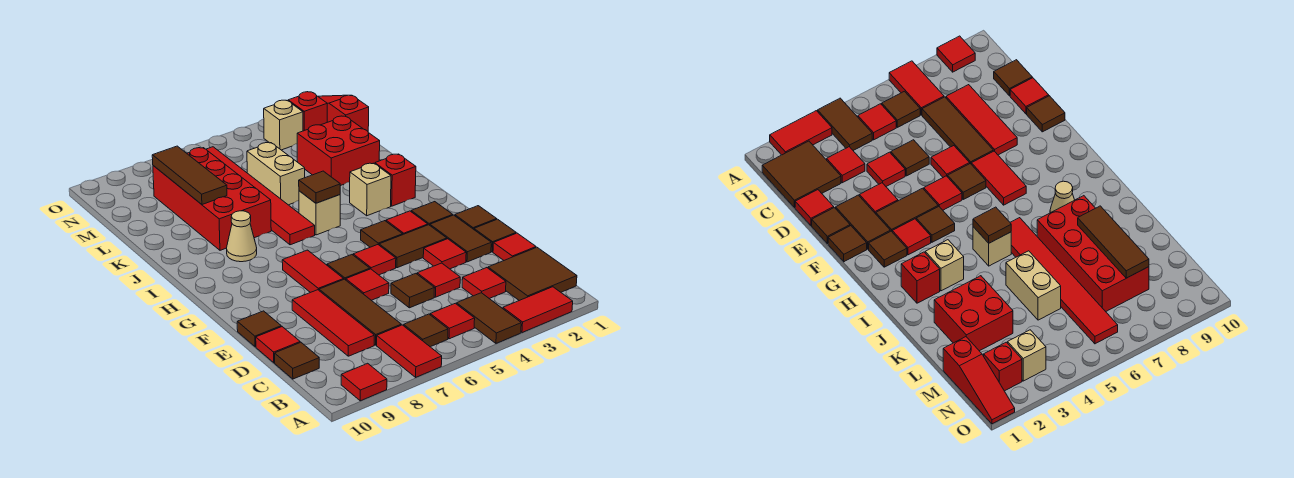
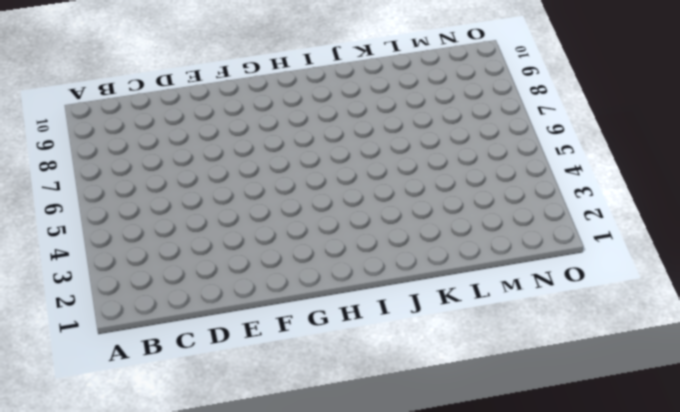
none -> red 1x2 tile [503,287,573,333]
none -> brown 1x2 tile [457,293,521,343]
none -> red 1x2 tile [377,325,442,377]
none -> red 1x1 tile [341,363,387,401]

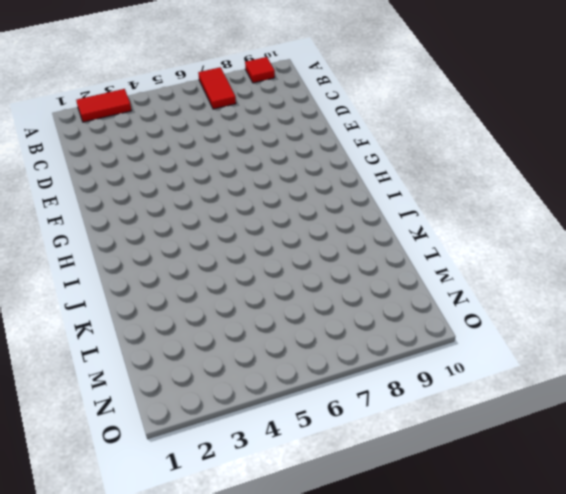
none -> brown 1x2 tile [457,293,521,343]
none -> brown 2x2 tile [488,247,577,301]
none -> red 1x1 tile [430,303,475,339]
none -> brown 1x1 tile [404,314,448,347]

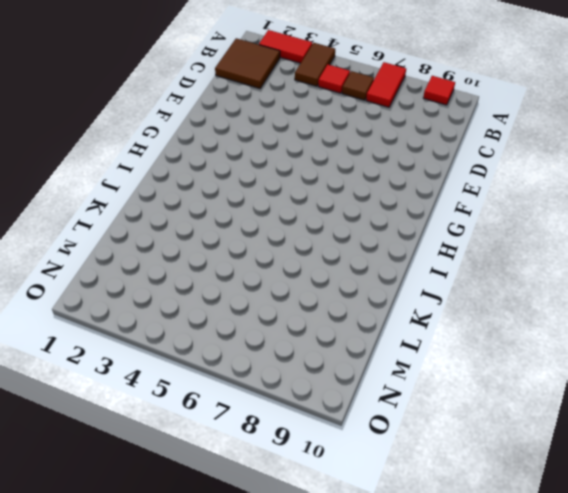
none -> red 1x1 tile [462,268,506,299]
none -> brown 1x3 tile [319,279,401,345]
none -> red 1x3 tile [292,290,374,356]
none -> brown 1x1 tile [275,342,319,379]

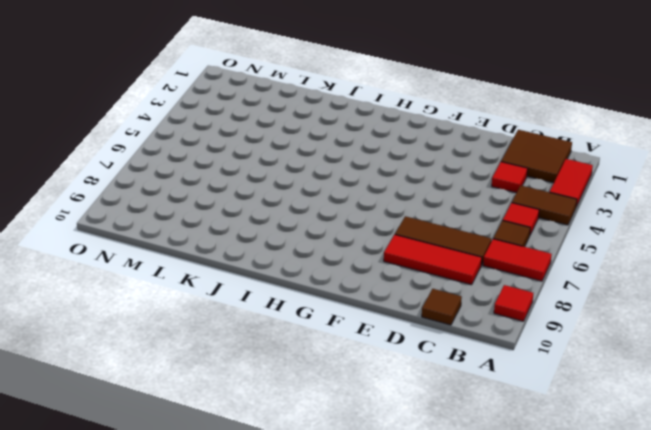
none -> red 1x1 tile [493,233,536,260]
none -> red 1x1 tile [417,263,460,297]
none -> brown 1x1 tile [391,274,434,308]
none -> red 1x1 tile [256,327,300,363]

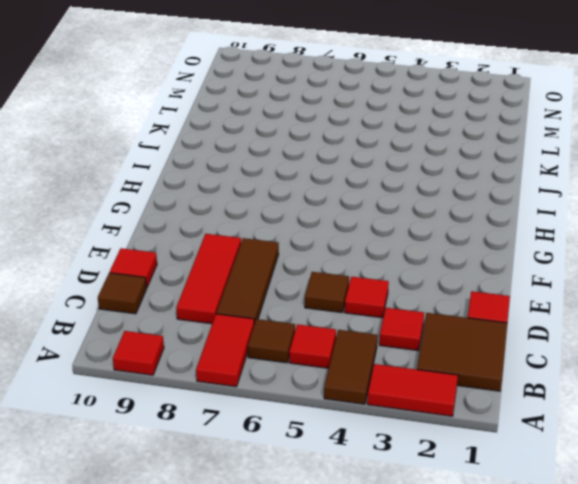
none -> brown 1x1 tile [474,219,516,252]
none -> brown 1x2 tile [430,215,491,262]
none -> red 1x1 tile [423,239,466,269]
none -> red 1x1 tile [346,269,389,300]

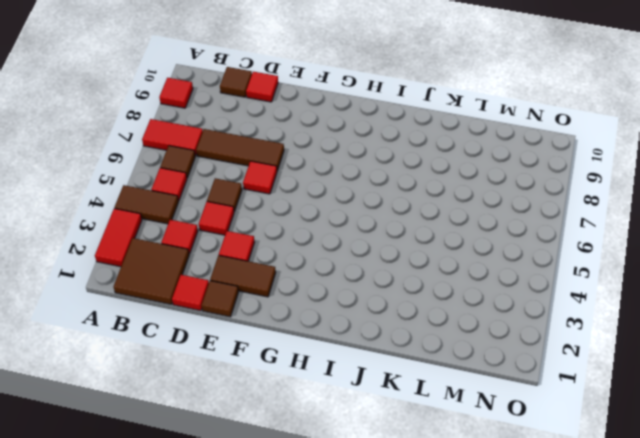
none -> red 1x3 tile [292,290,374,356]
none -> brown 1x1 tile [237,311,281,347]
none -> brown 1x1 tile [455,206,497,229]
none -> brown 1x2 tile [379,225,447,268]

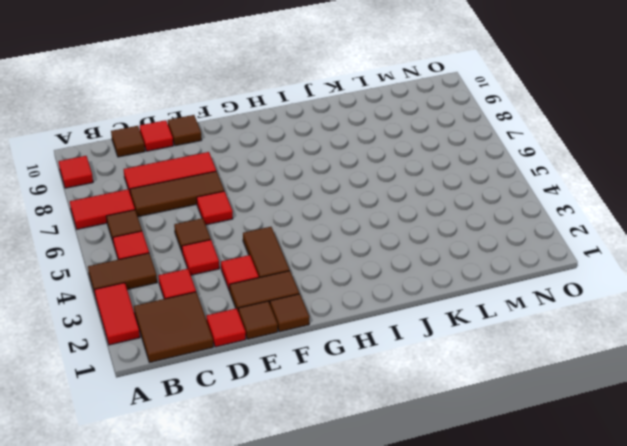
none -> red 1x1 tile [353,245,396,275]
none -> brown 1x1 tile [327,255,370,280]
none -> red 1x2 tile [282,250,344,293]
none -> brown 1x1 tile [411,202,453,225]

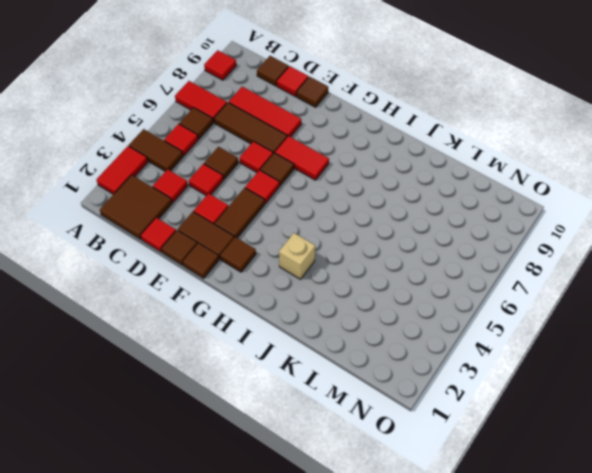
none -> red 1x1 tile [386,211,428,234]
none -> brown 1x1 tile [361,221,403,247]
none -> red 1x1 brick [375,154,416,206]
none -> tan 1x1 brick [299,191,340,235]

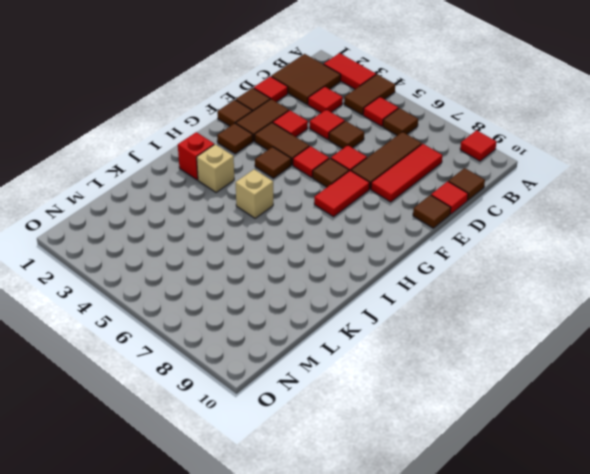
none -> red 1x2 tile [377,325,442,377]
none -> red 1x1 tile [386,211,428,234]
none -> red 1x6 tile [206,147,315,245]
none -> tan 1x1 cone [227,211,257,262]

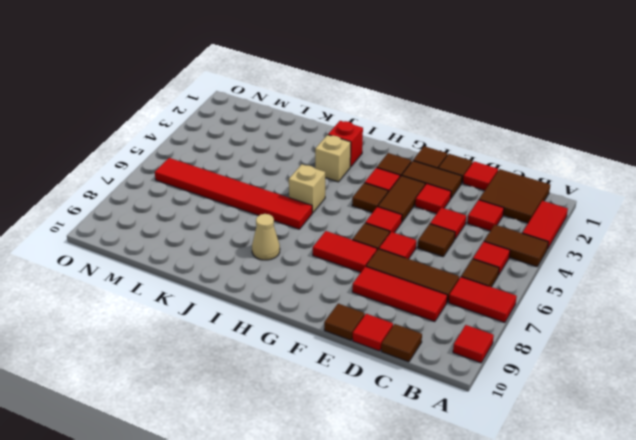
none -> red 2x4 brick [153,148,271,250]
none -> red 2x2 brick [297,116,380,186]
none -> tan 1x2 brick [247,143,305,205]
none -> red 1x3 slope [318,95,369,131]

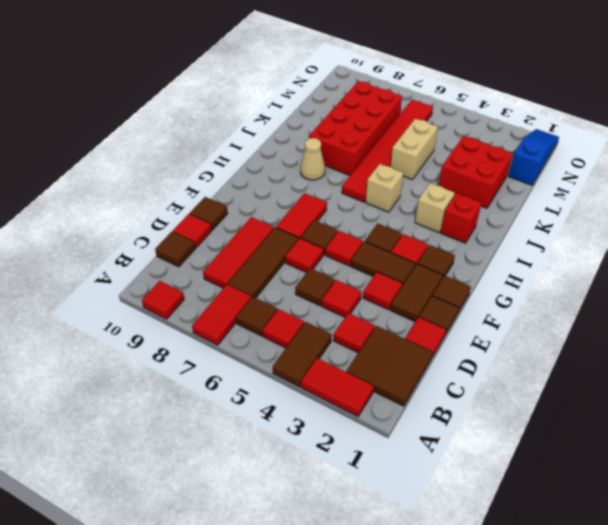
blue 1x3 slope [508,129,559,185] -> red 1x3 slope [318,95,369,131]
none -> red 1x1 brick [288,92,327,131]
none -> tan 1x1 brick [264,100,303,150]
none -> brown 1x1 tile [299,171,340,203]
none -> brown 1x3 tile [152,146,227,205]

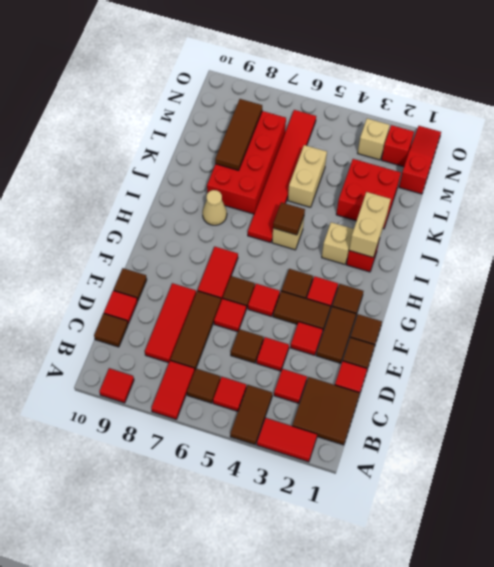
tan 1x2 brick [349,192,391,257] -> none

